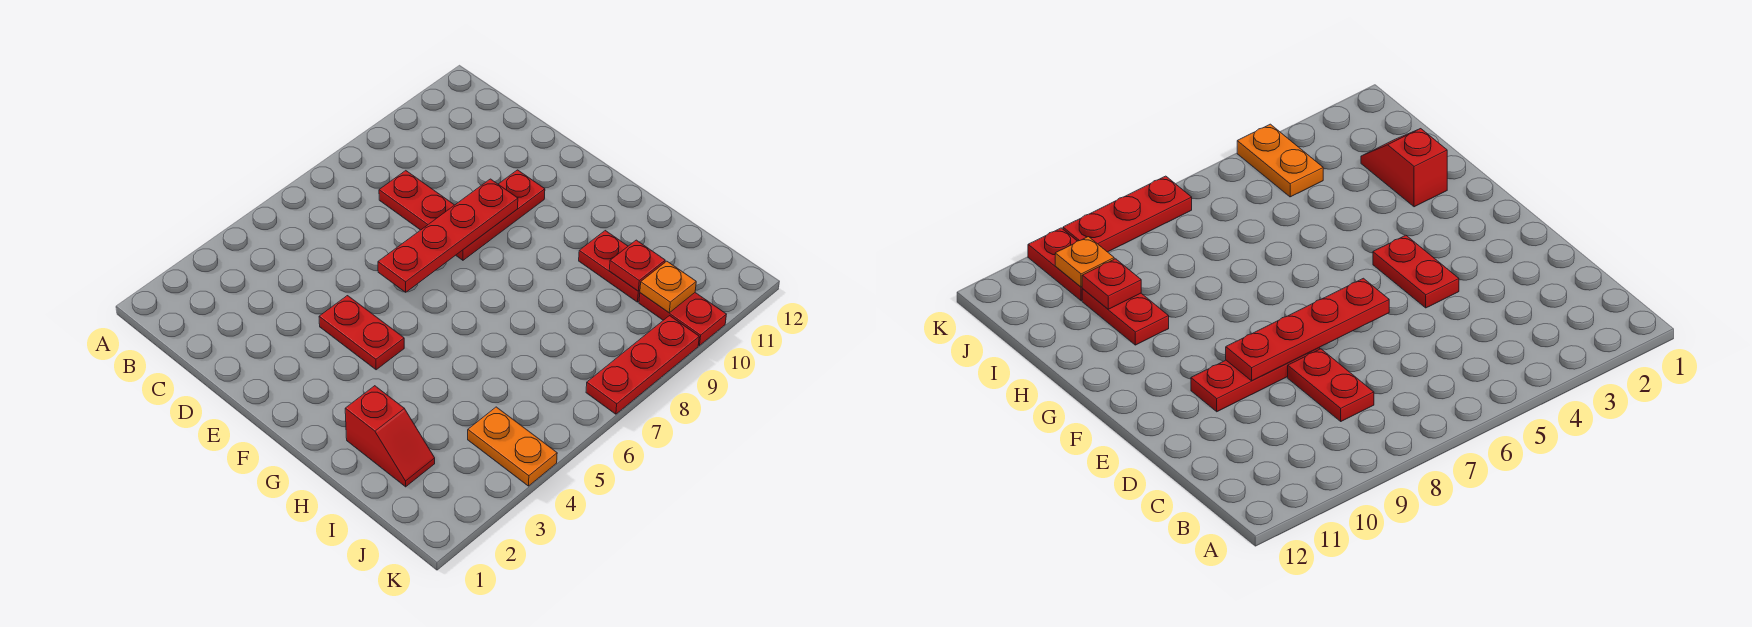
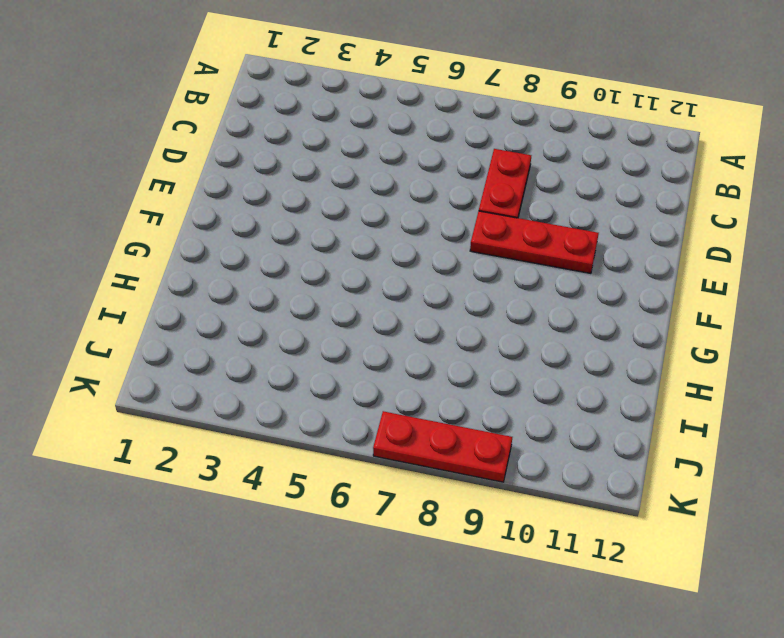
none -> red 1x2 plate [319,296,404,370]
none -> red 1x2 slope [345,386,435,487]

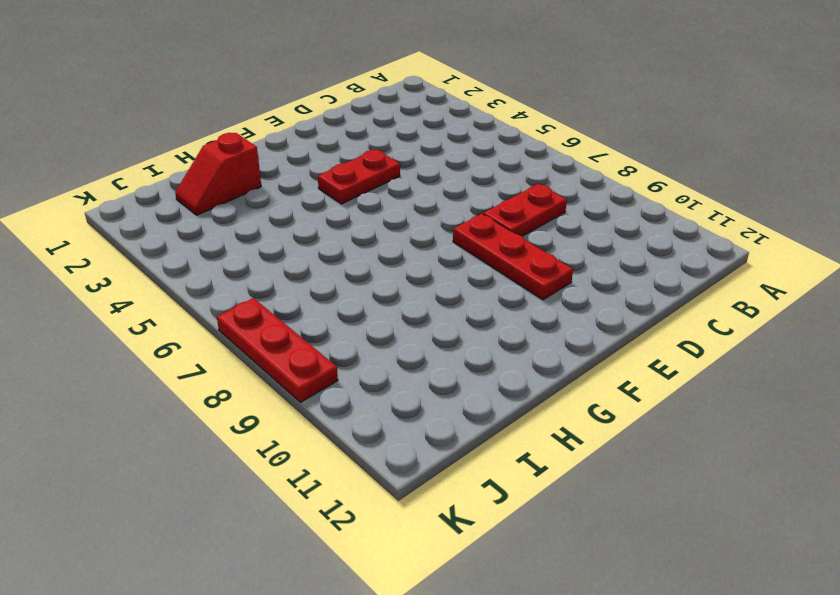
none -> red 1x2 plate [579,231,640,302]
none -> orange 1x2 plate [468,407,557,486]

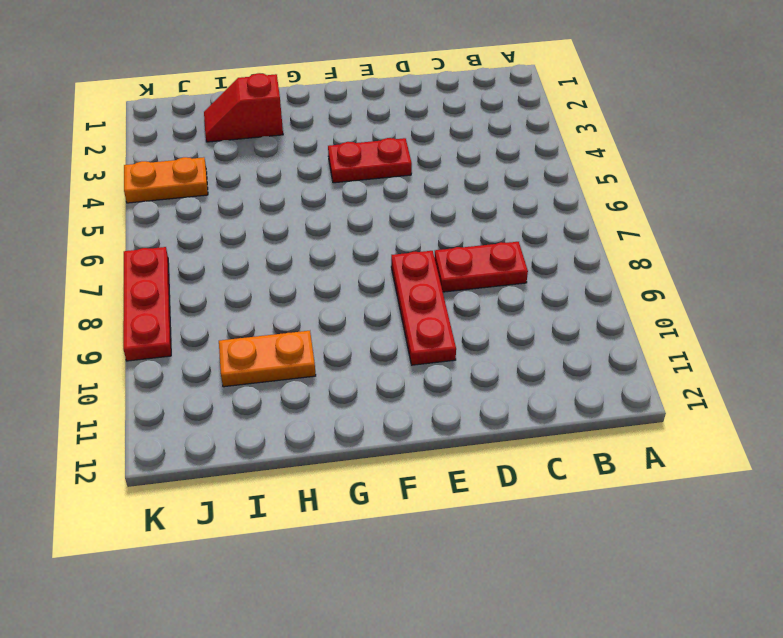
orange 1x2 plate [219,331,316,387] -> red 1x2 plate [579,231,640,302]
none -> red 1x2 plate [639,293,727,346]
none -> red 1x4 plate [378,179,518,292]

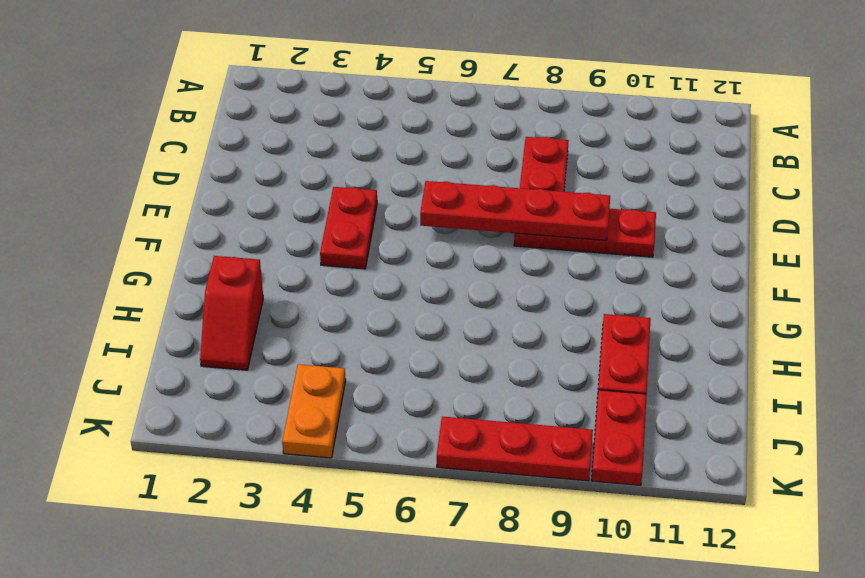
none -> red 1x1 plate [609,240,665,291]
none -> orange 1x1 plate [640,261,696,313]

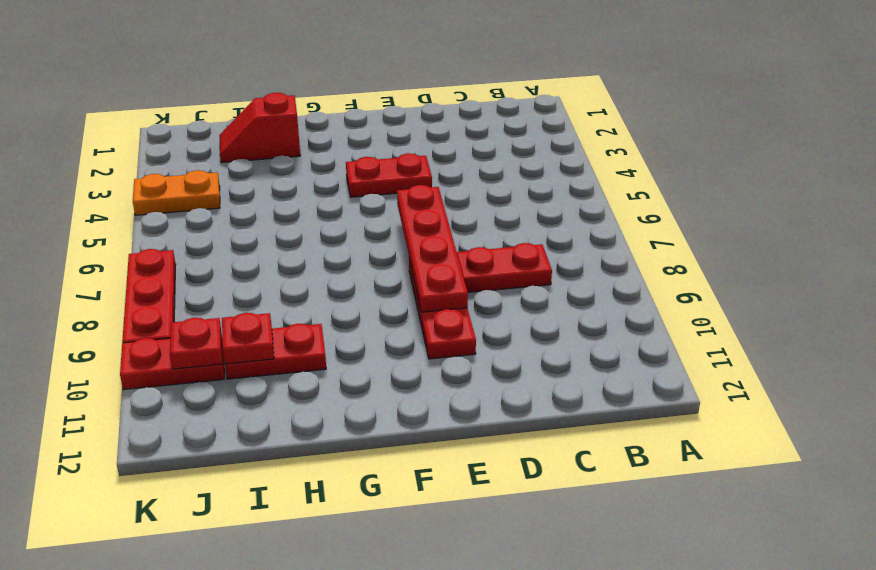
red 1x1 plate [170,318,222,369] -> orange 1x1 plate [640,261,696,313]

